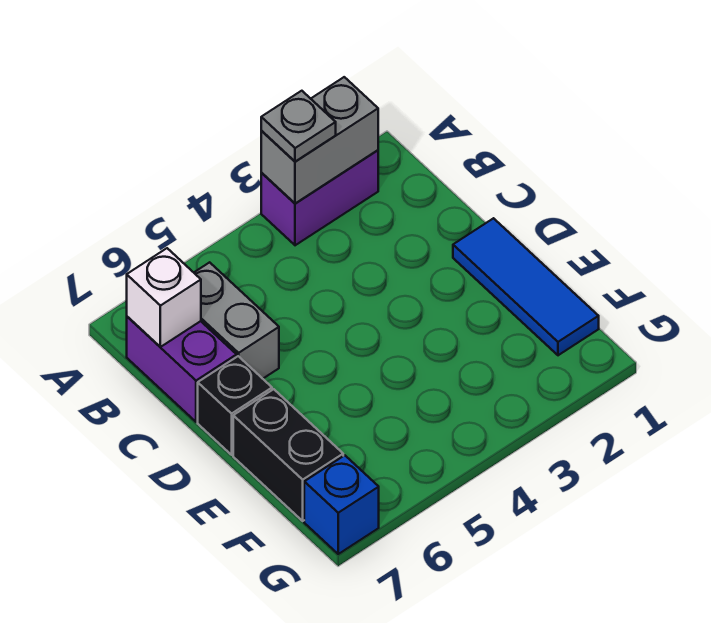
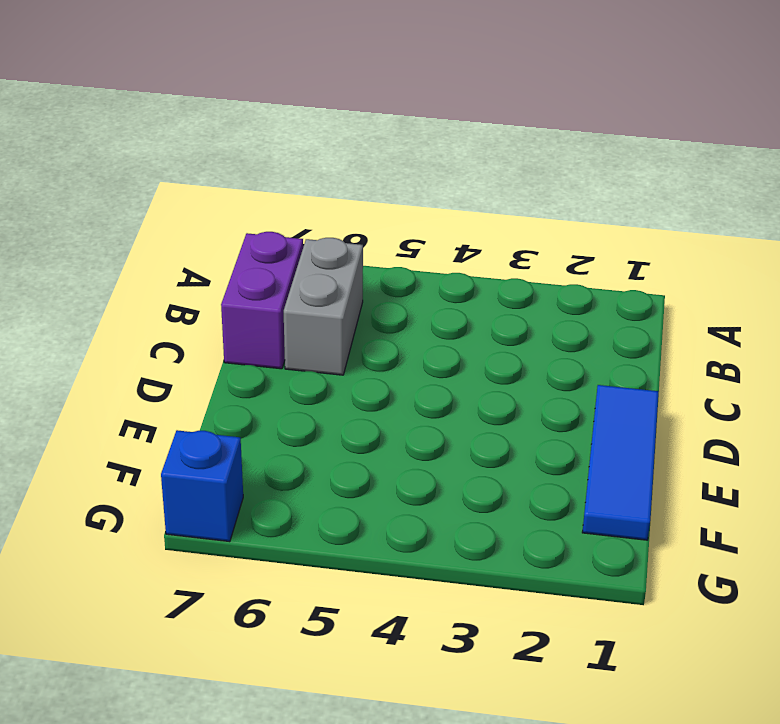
none -> purple 1x2 brick [261,150,378,245]
none -> black 1x1 brick [198,356,272,455]

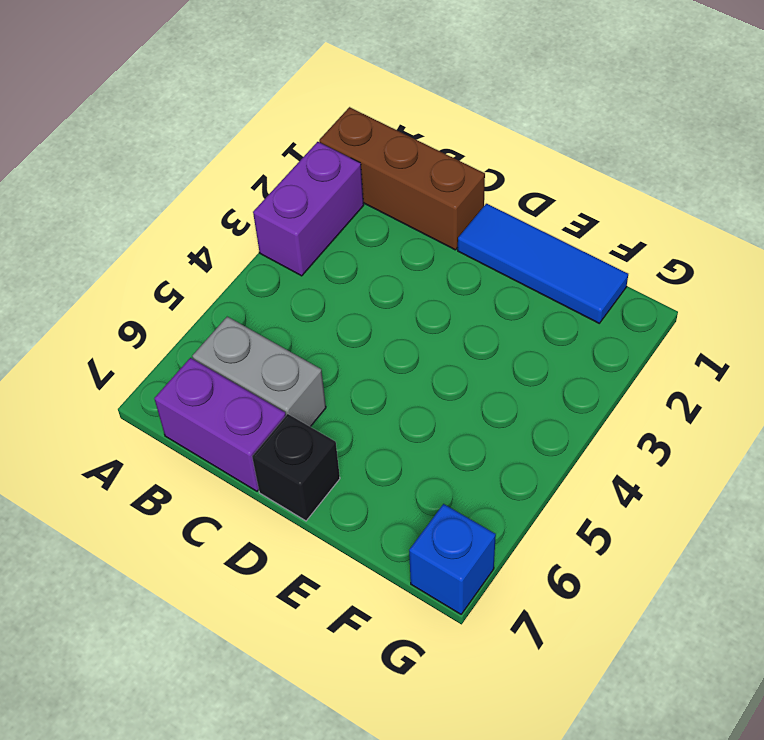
brown 1x3 brick [319,107,485,250] -> none
none -> black 1x2 brick [233,389,343,521]
none -> grey 1x2 brick [261,77,378,203]

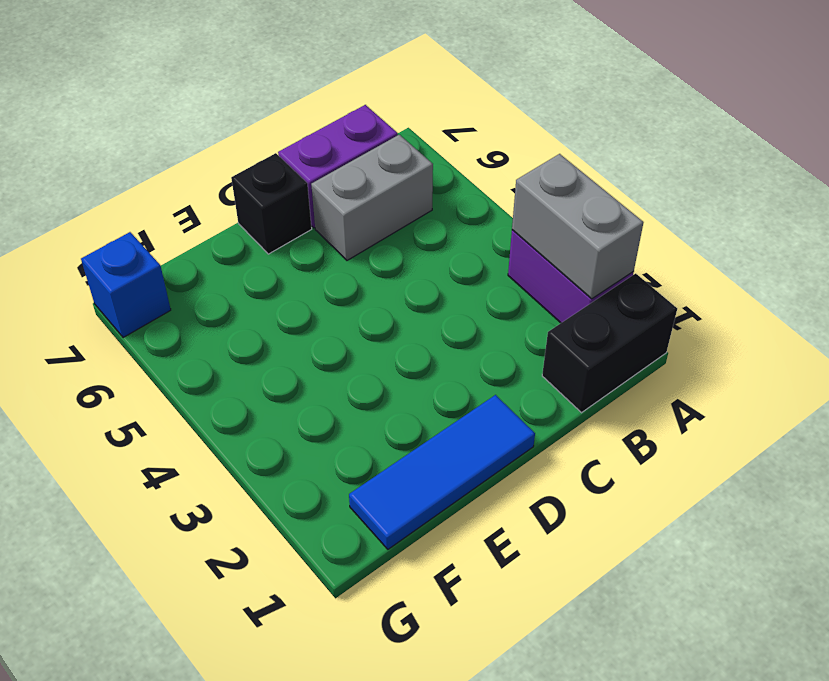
black 1x2 brick [542,273,677,413] -> black 1x2 brick moved to [233,389,343,521]
none -> white 1x1 brick [127,248,201,347]
none -> grey 1x1 plate [261,91,336,162]

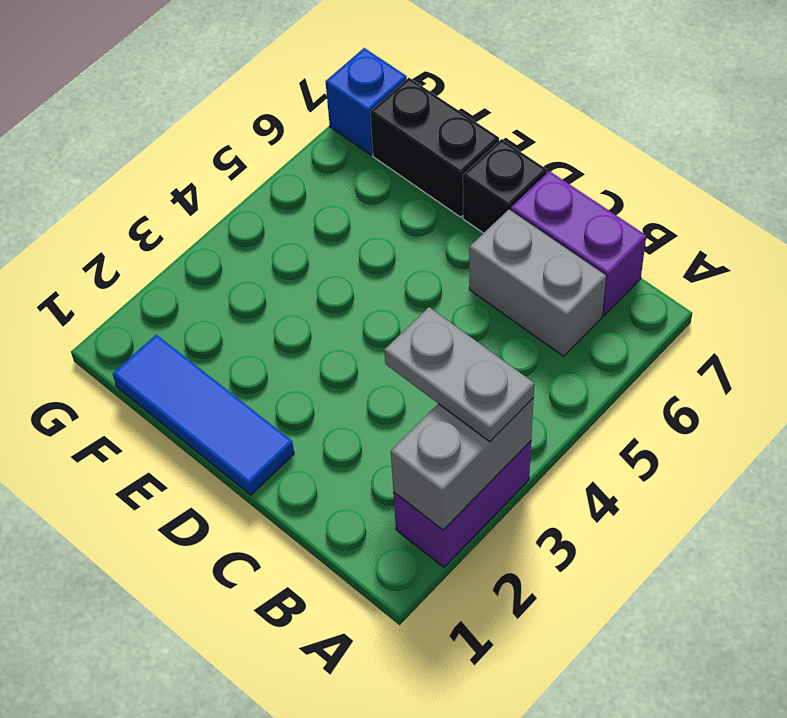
grey 1x2 plate [384,307,534,442] -> grey 1x1 plate [261,91,336,162]
none -> white 1x1 brick [127,248,201,347]

